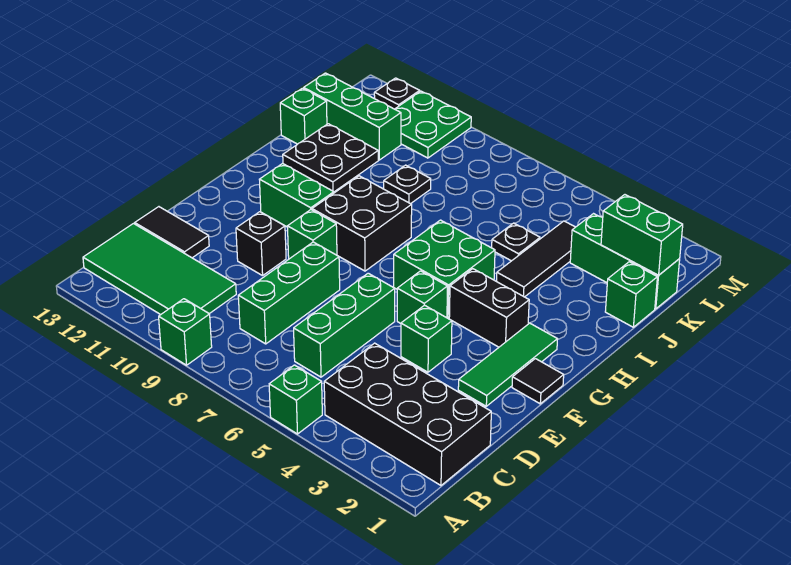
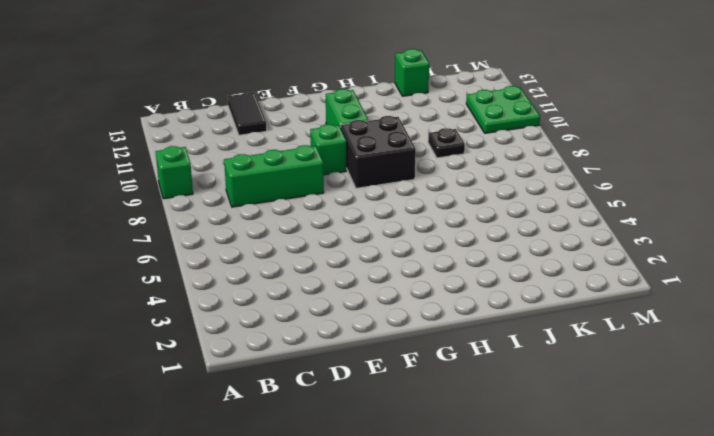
none -> green 1x1 brick [269,365,322,434]
none -> black 2x4 brick [324,343,491,485]
none -> green 2x4 tile [83,224,236,315]

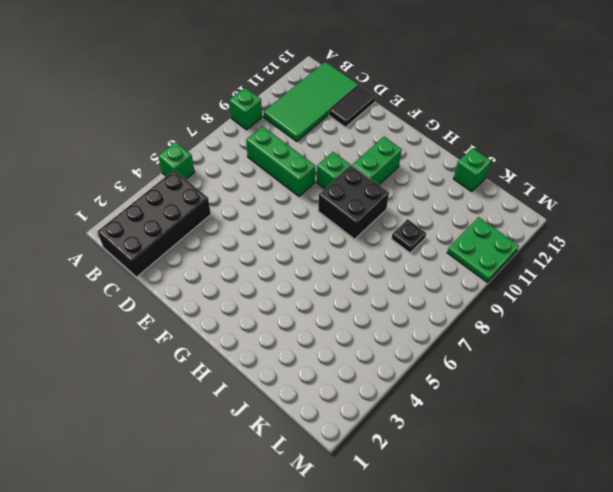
none -> green 1x3 brick [294,273,395,377]
none -> green 1x3 tile [458,323,558,406]
none -> green 1x1 brick [401,305,452,372]

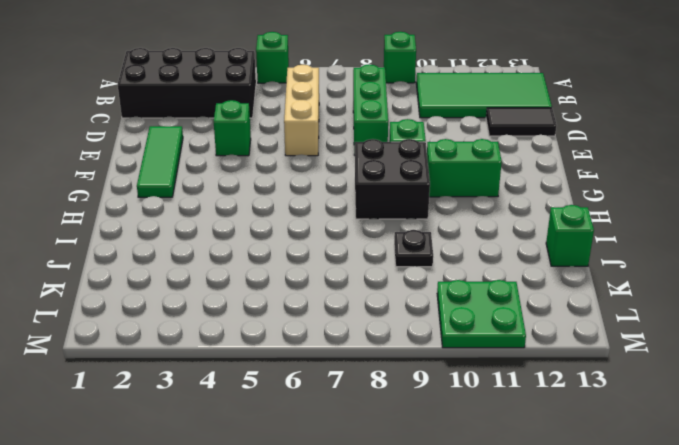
tan 1x3 brick [284,65,319,156] -> green 1x3 brick [294,273,395,377]
none -> black 1x1 brick [236,212,286,276]
none -> black 1x1 tile [512,359,564,404]
none -> green 1x1 brick [397,271,447,323]

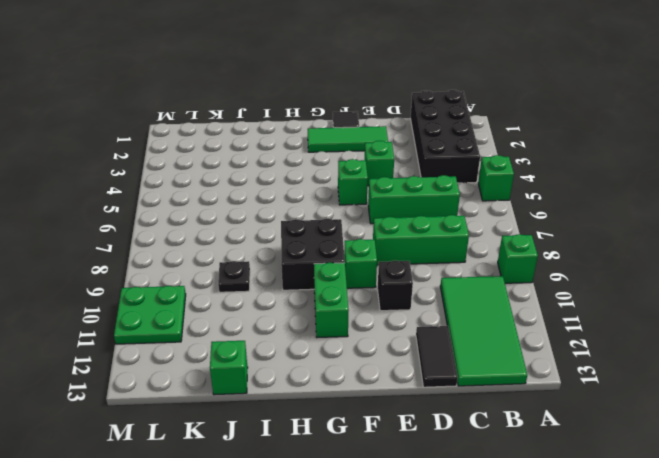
none -> black 1x2 brick [449,269,529,347]
none -> green 2x2 brick [394,220,495,318]
none -> black 1x3 tile [497,221,575,297]

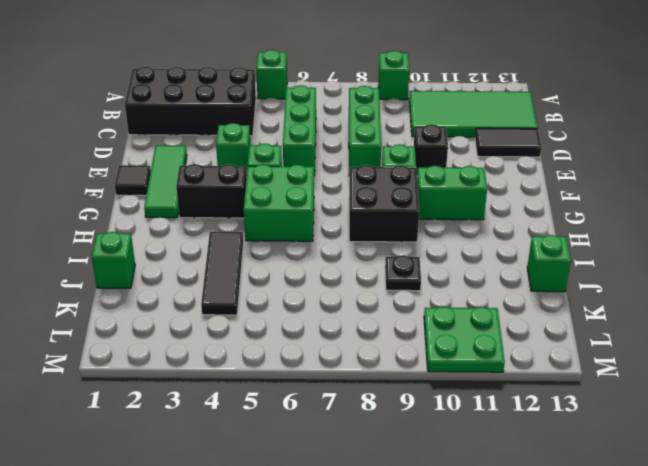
none -> black 2x2 plate [283,124,378,192]
none -> black 1x1 plate [492,223,540,261]
none -> green 1x3 brick [570,214,680,309]

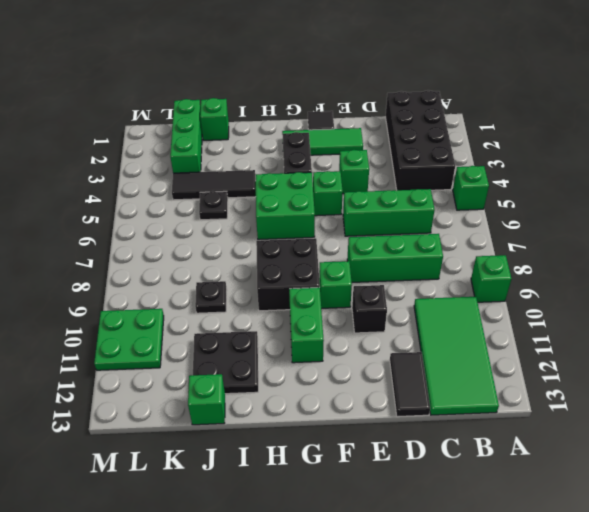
none -> green 1x3 brick [304,73,401,160]
none -> black 1x1 plate [374,78,420,109]
none -> green 1x2 brick [601,195,683,275]

